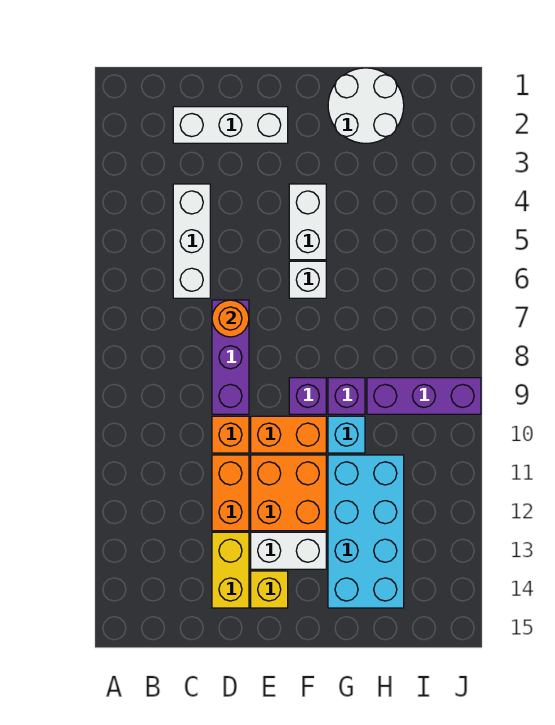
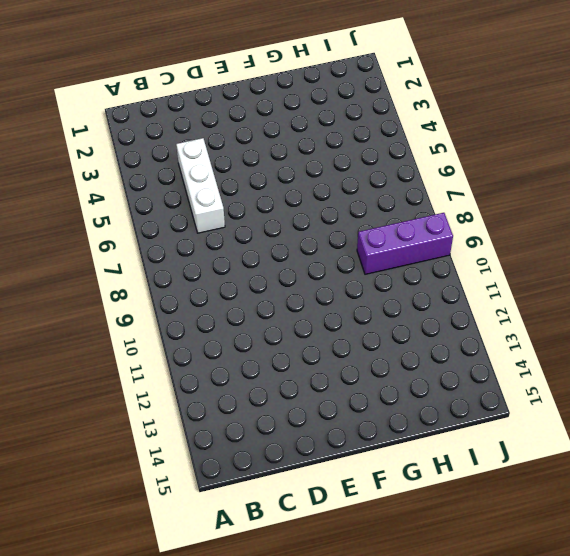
none -> white 1x3 brick [173,107,288,143]
none -> purple 1x3 brick [212,300,249,414]
none -> orange 1x1 brick [212,416,249,453]

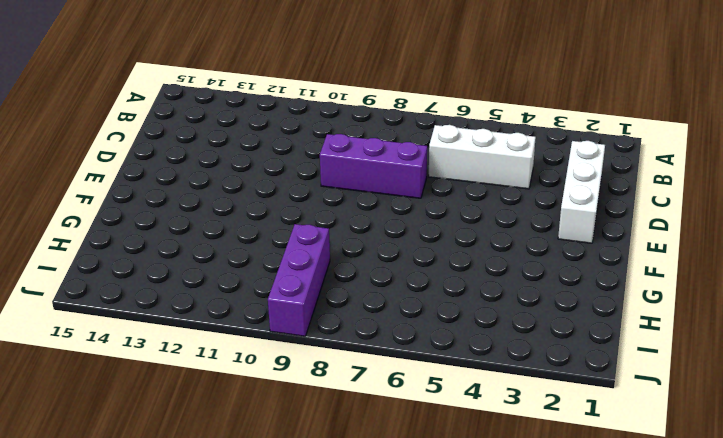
none -> orange 1x1 brick [212,416,249,453]
none -> orange 1x2 brick [212,455,249,531]
none -> yellow 1x2 brick [212,532,249,608]

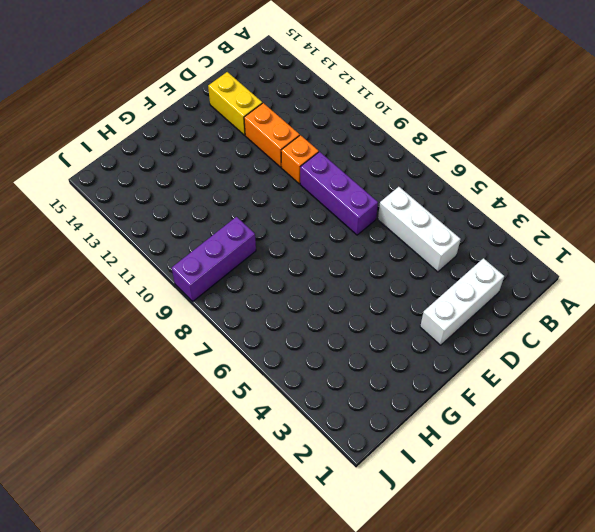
none -> orange 1x2 brick [251,416,326,453]
none -> orange 2x2 brick [251,455,326,531]
none -> white 1x2 brick [251,532,326,569]

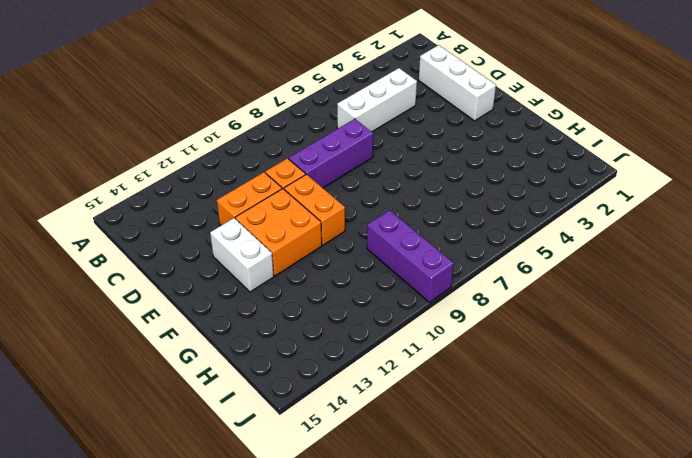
none -> yellow 1x2 brick [212,532,249,608]
none -> yellow 1x1 brick [251,571,288,608]
none -> white 1x2 brick [289,184,326,260]

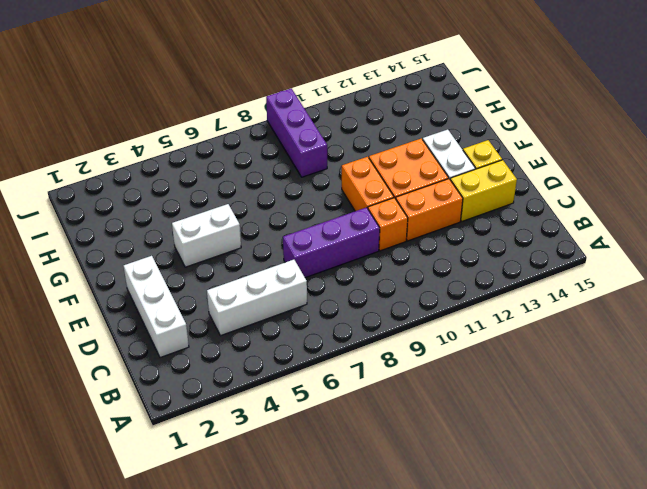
none -> white 1x1 brick [289,261,326,298]
none -> purple 1x1 brick [289,378,326,414]
none -> white 2x2 round brick [328,68,404,143]

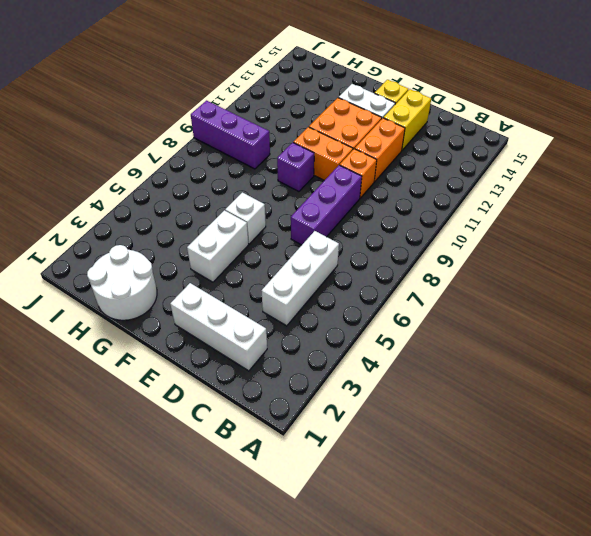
none -> purple 1x1 brick [328,378,365,414]
none -> cyan 1x1 brick [328,416,365,453]
none -> cyan 2x4 brick [328,455,404,608]

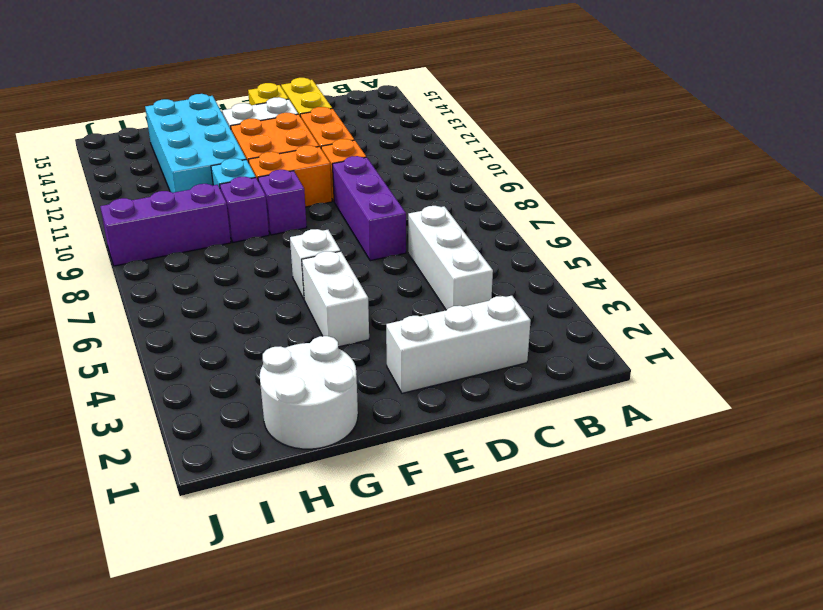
none -> orange 1x1 round brick [212,300,249,337]

